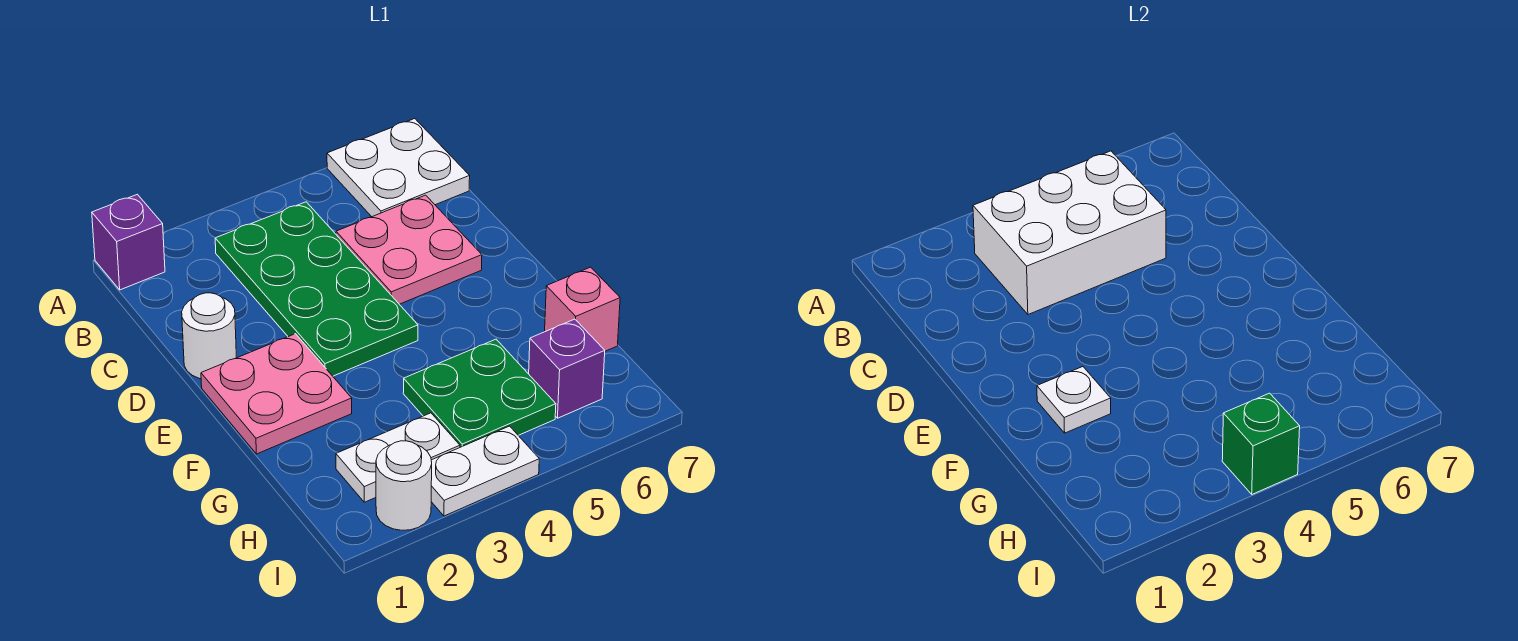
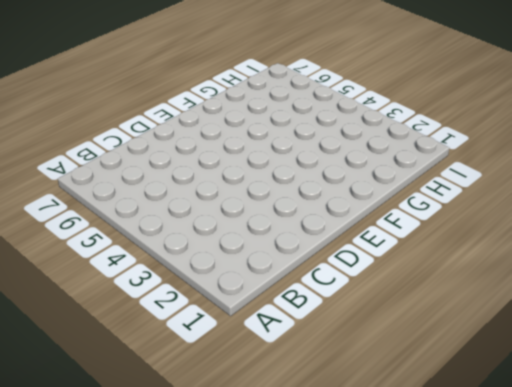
none -> purple 1x1 brick [92,194,165,290]
none -> white 2x2 plate [327,119,470,217]
none -> green 2x4 plate [215,202,418,376]

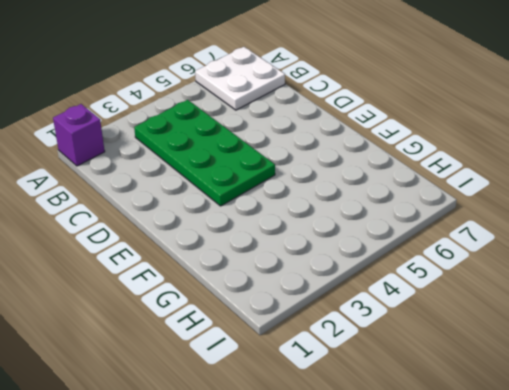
none -> pink 2x2 plate [336,195,482,304]
none -> white 1x1 round brick [182,293,236,379]
none -> pink 2x2 plate [201,334,352,454]

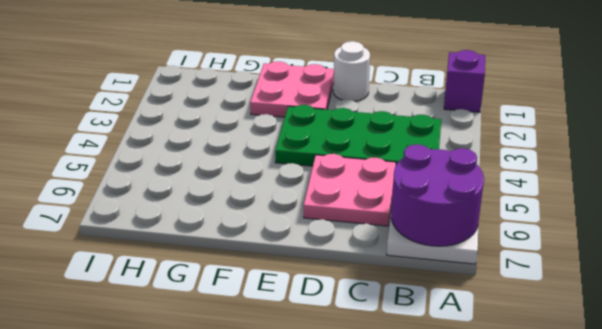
purple 2x2 round brick [391,144,484,246] -> none
none -> green 2x2 plate [403,339,556,447]
none -> pink 1x1 brick [545,267,620,351]
none -> white 1x2 plate [336,413,460,502]

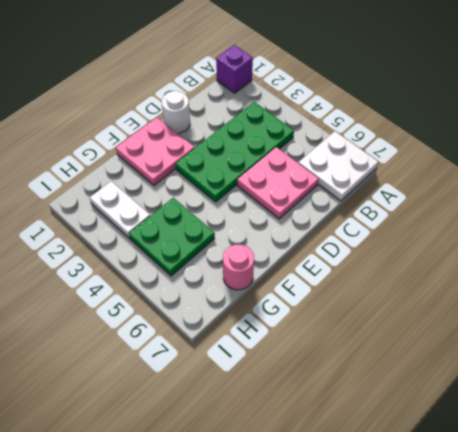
pink 1x1 round brick [223,245,254,290] -> pink 1x1 brick [545,267,620,351]
none -> purple 1x1 brick [529,319,605,418]
none -> white 1x1 round brick [376,441,432,530]
none -> white 1x2 plate [431,426,539,516]

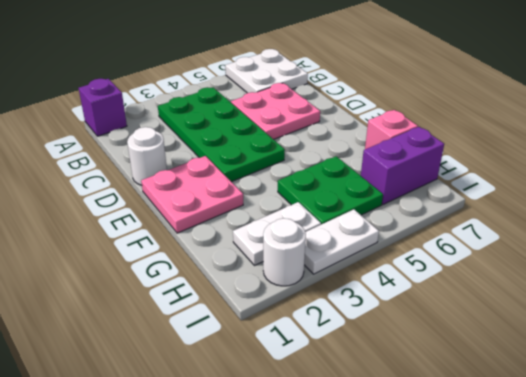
purple 1x2 brick [361,127,444,204] -> purple 1x1 brick [529,319,605,418]
none -> white 2x3 brick [973,151,1166,314]
none -> white 1x1 plate [1037,367,1111,433]
none -> green 1x1 brick [1222,393,1300,494]

